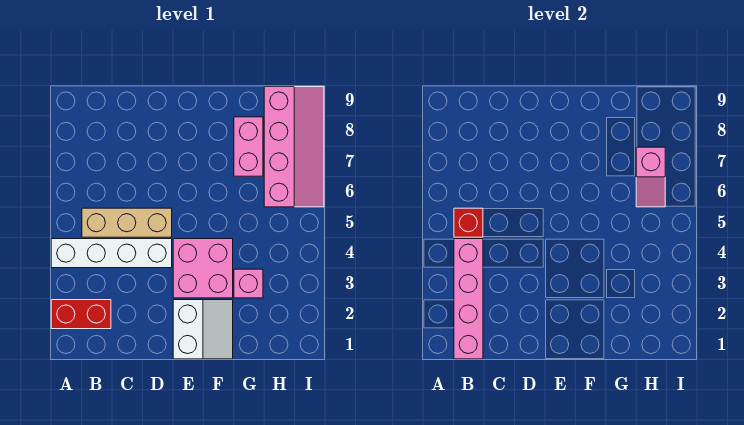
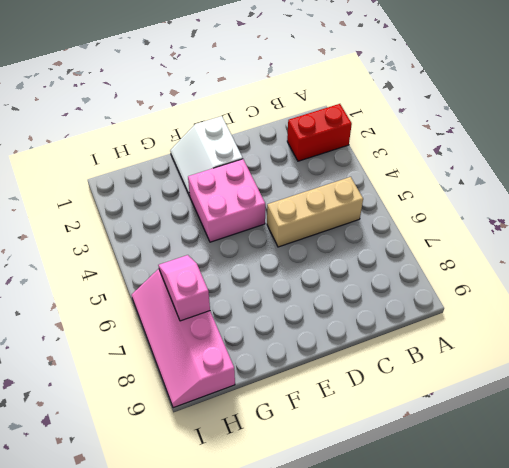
none -> white 1x4 brick [51,239,172,268]
none -> pink 1x1 brick [234,269,263,298]

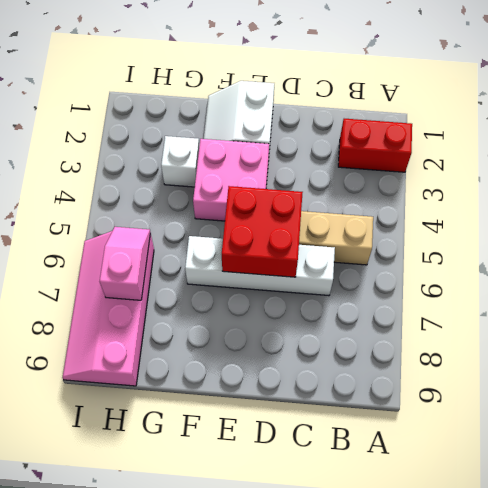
white 1x4 brick [185,236,335,296] -> white 1x4 brick moved to [51,239,172,268]
red 2x2 brick [222,186,303,277] -> none
white 1x1 brick [161,136,199,187] -> pink 1x1 brick [234,269,263,298]
none -> pink 1x2 brick [234,117,263,176]
none -> pink 1x4 brick [454,239,483,359]

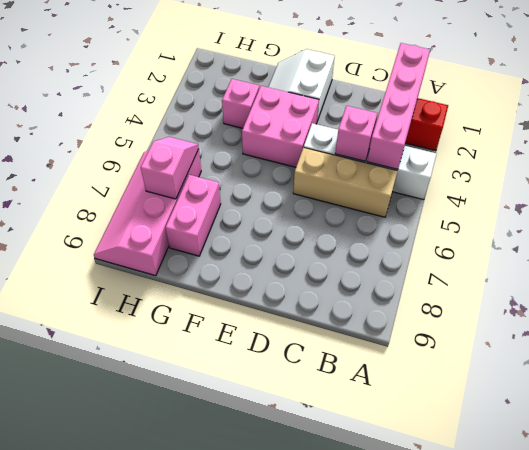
pink 1x1 brick [335,106,377,161] -> none
none -> red 1x1 brick [454,208,483,237]

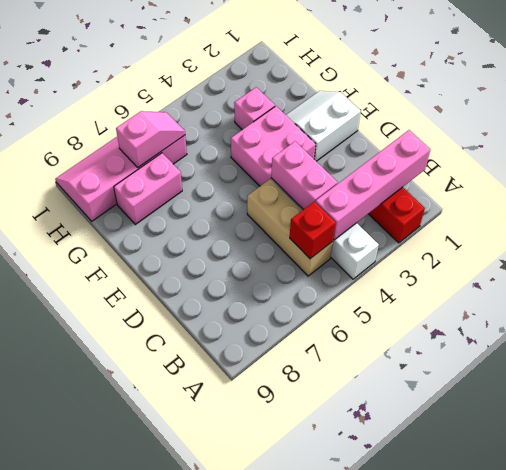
pink 1x2 brick [271,141,338,210] -> none

